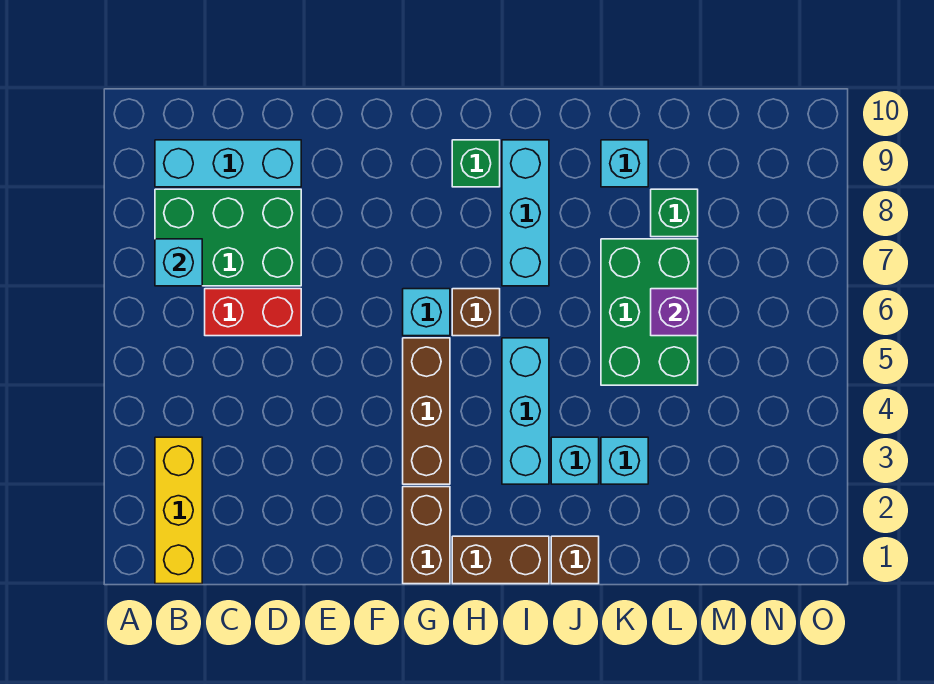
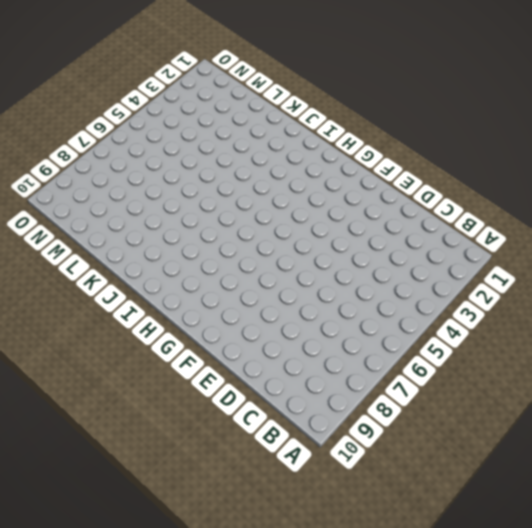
none -> yellow 1x3 brick [155,437,202,584]
none -> green 2x3 brick [155,189,301,286]
none -> cyan 1x3 brick [155,140,301,187]

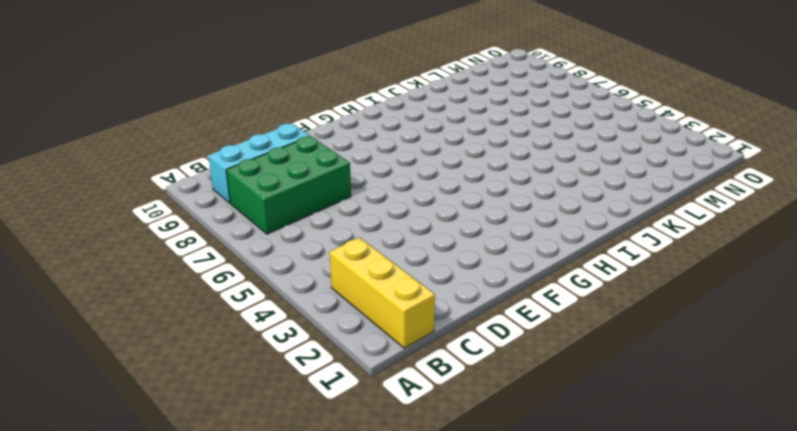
none -> red 1x2 brick [205,289,301,336]
none -> brown 1x2 brick [403,487,450,584]
none -> brown 1x3 brick [403,338,450,484]

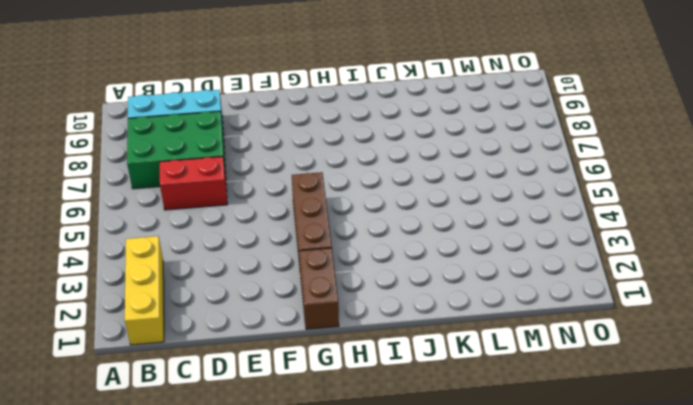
none -> cyan 1x1 brick [403,289,450,336]
none -> brown 1x2 brick [452,536,549,584]
none -> brown 1x1 brick [452,289,500,336]

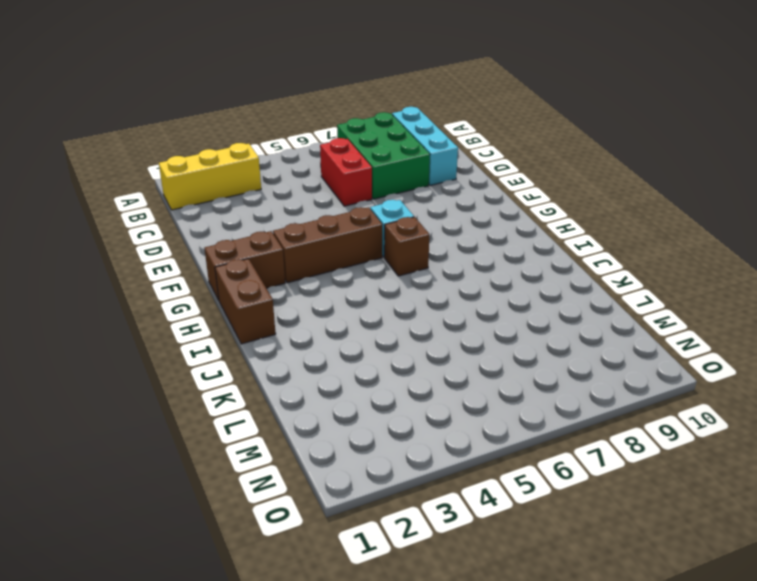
none -> green 1x1 brick [452,140,500,187]
none -> cyan 1x3 brick [502,338,549,484]
none -> cyan 1x3 brick [502,140,549,286]

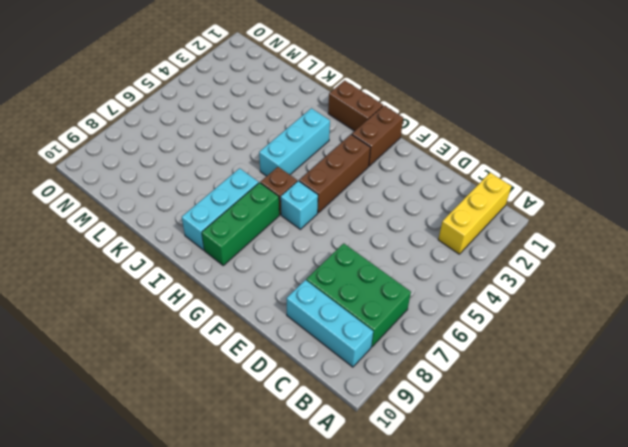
green 1x3 brick [202,183,279,265] -> green 1x1 brick [452,140,500,187]
none -> red 1x2 brick [205,289,301,336]
none -> brown 1x1 brick [551,536,599,584]
none -> cyan 1x1 brick [551,437,599,484]

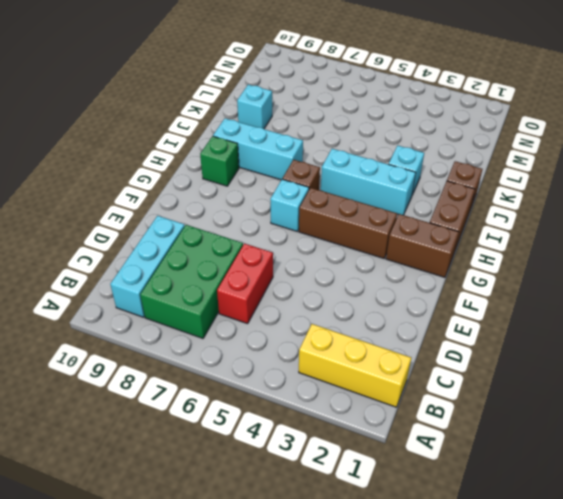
none -> cyan 1x1 brick [601,437,648,484]
none -> green 2x3 brick [601,239,698,385]
none -> green 1x1 brick [651,189,698,237]

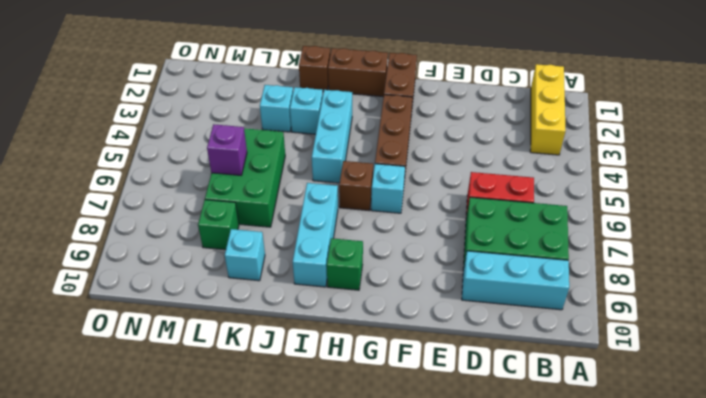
none -> cyan 1x1 brick [155,239,202,286]

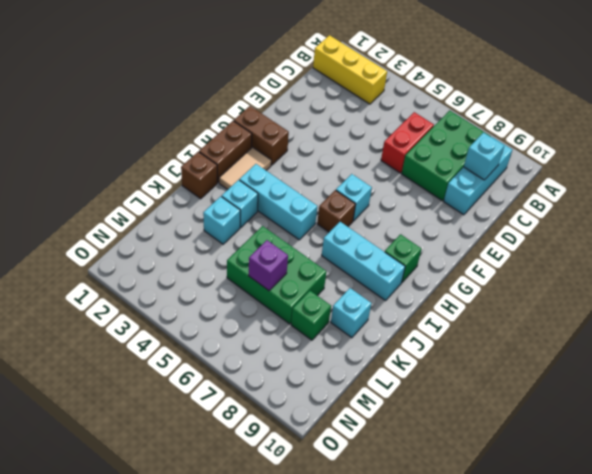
cyan 1x1 brick [464,132,504,180] -> cyan 1x1 brick moved to [155,239,202,286]
tan 1x2 tile [219,147,271,189] -> none
none -> brown 1x3 brick [403,338,450,484]

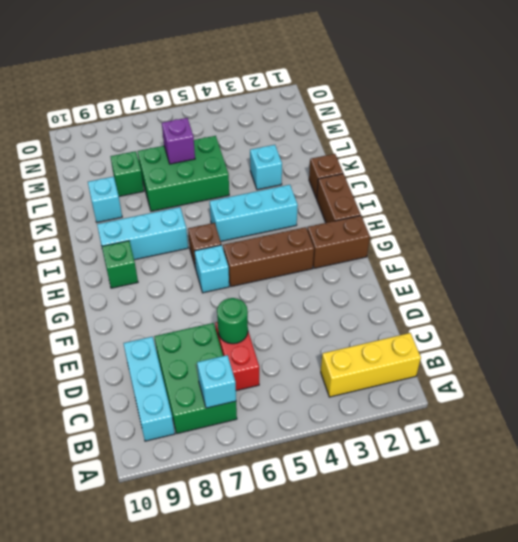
green 1x1 round brick [217,298,248,344] -> none
none -> cyan 1x1 brick [551,437,599,484]

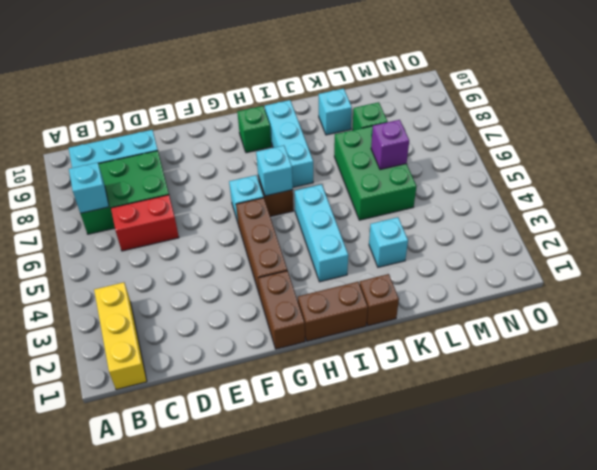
cyan 1x1 brick [256,145,293,196] -> cyan 1x1 brick moved to [551,437,599,484]

